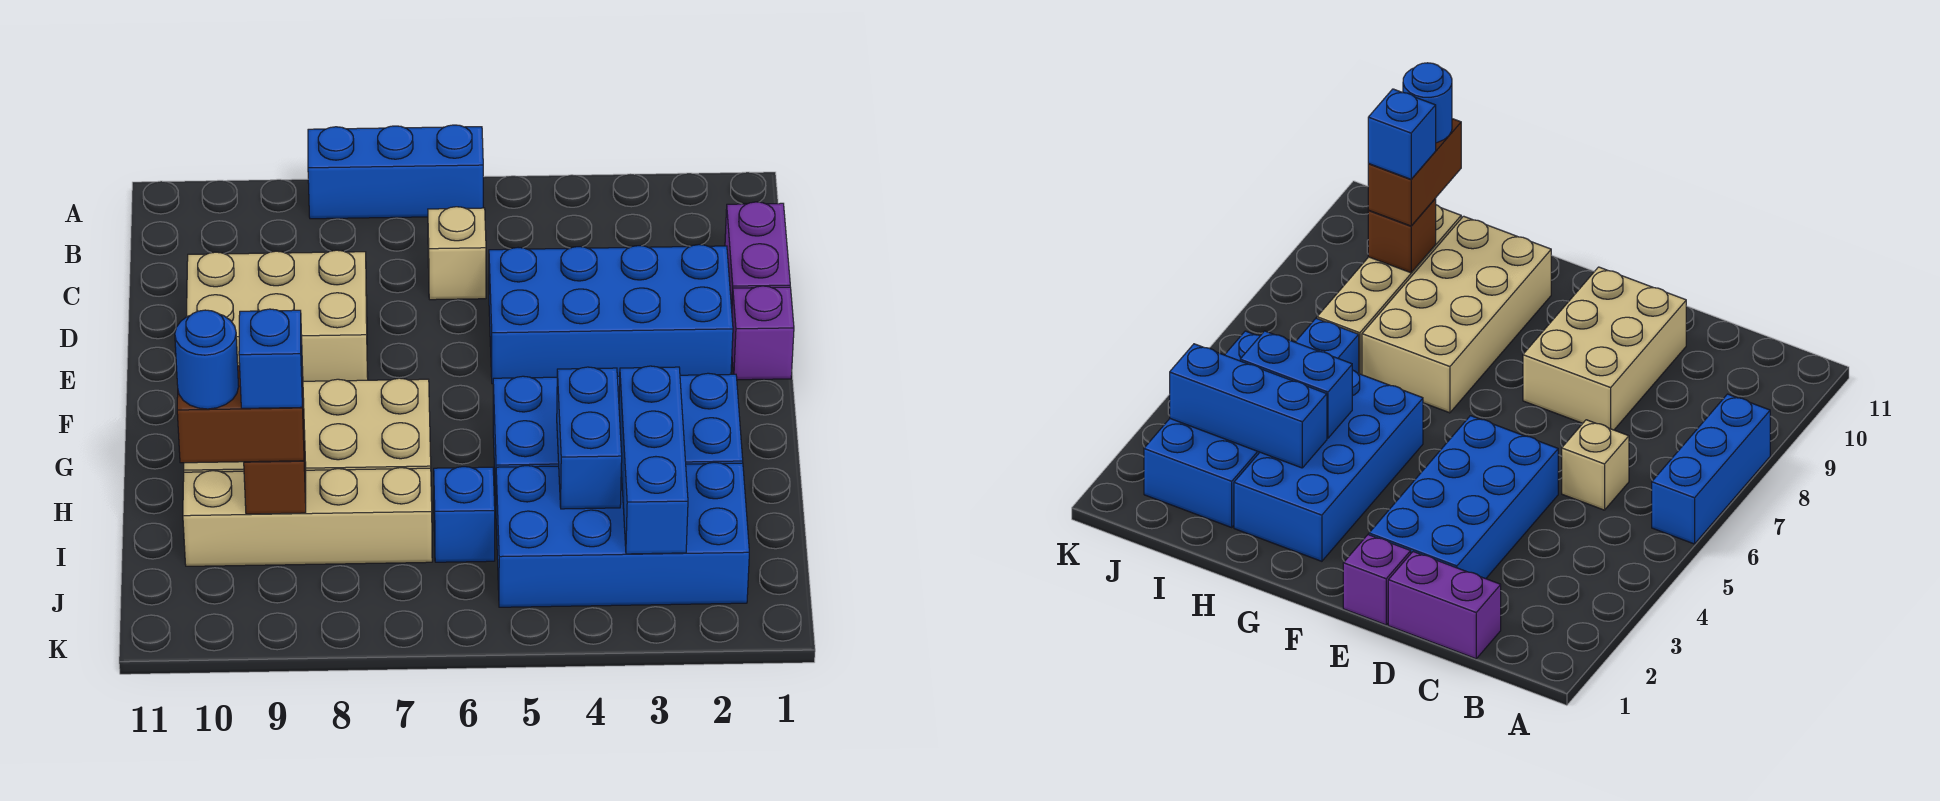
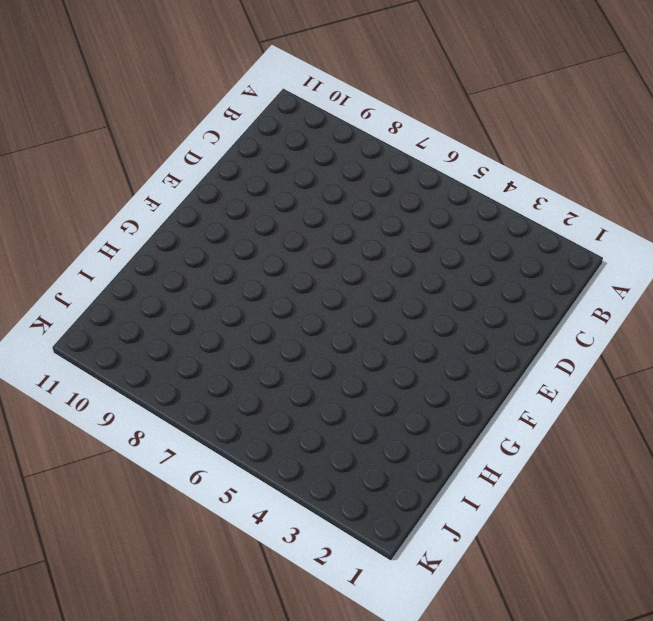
none -> blue 1x3 brick [308,125,483,219]
none -> purple 1x2 brick [725,202,790,308]
none -> tan 1x1 brick [428,207,486,300]

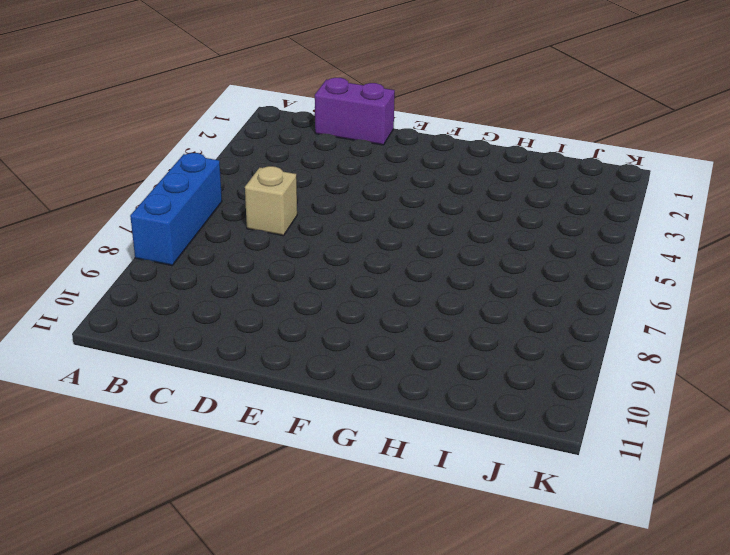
none -> blue 2x4 brick [489,245,733,384]
none -> tan 2x3 brick [186,250,368,381]
none -> purple 1x1 brick [732,286,794,380]

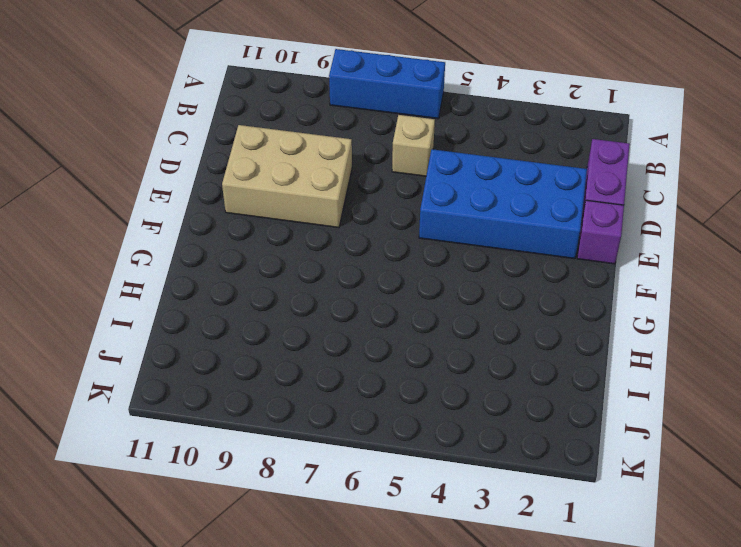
none -> blue 2x4 brick [493,373,743,499]
none -> tan 2x4 brick [184,378,431,472]
none -> blue 2x4 brick [496,462,749,607]

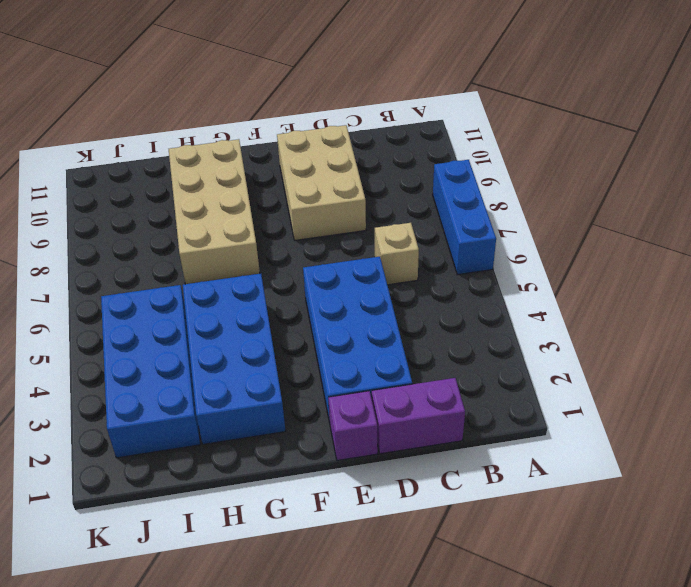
none -> blue 1x1 brick [434,467,495,562]
none -> tan 1x4 brick [183,468,432,566]
none -> blue 1x3 brick [619,366,688,554]

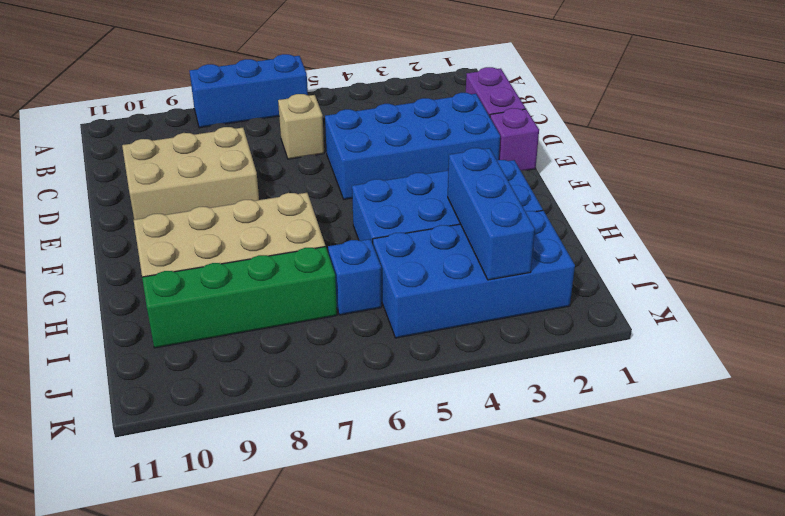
green 1x4 brick [142,246,337,348] -> tan 1x4 brick [183,468,432,566]
none -> blue 1x2 brick [557,367,622,509]
none -> brown 1x1 brick [244,430,306,514]
none -> brown 1x2 brick [177,366,304,463]

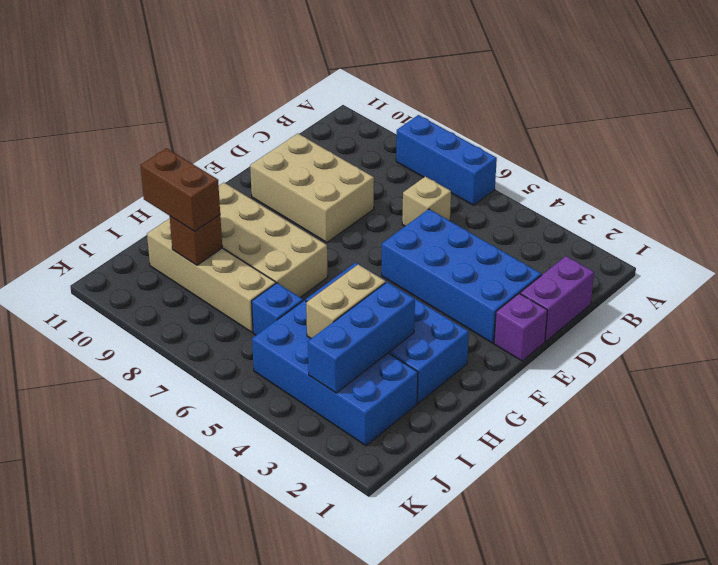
tan 1x2 brick [306,264,386,338] -> blue 1x2 brick [557,367,622,509]
none -> blue 1x1 brick [239,309,302,408]
none -> blue 1x1 round brick [175,310,239,409]

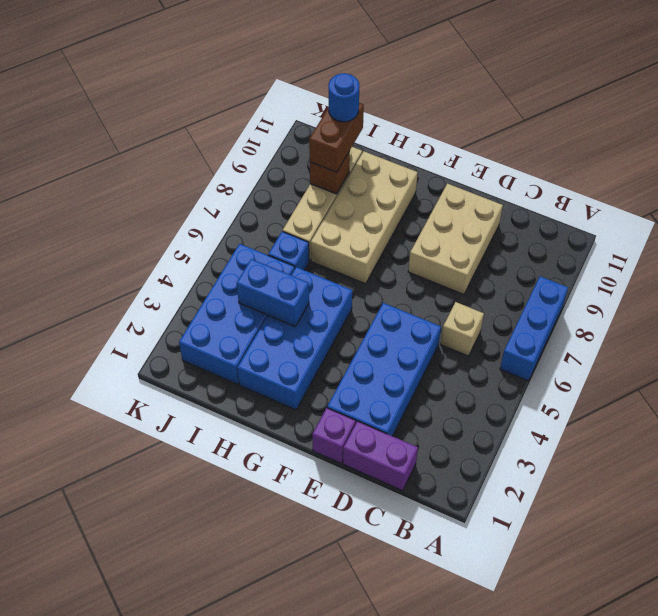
none -> blue 1x3 brick [619,366,688,554]
none -> blue 1x1 brick [239,309,302,408]

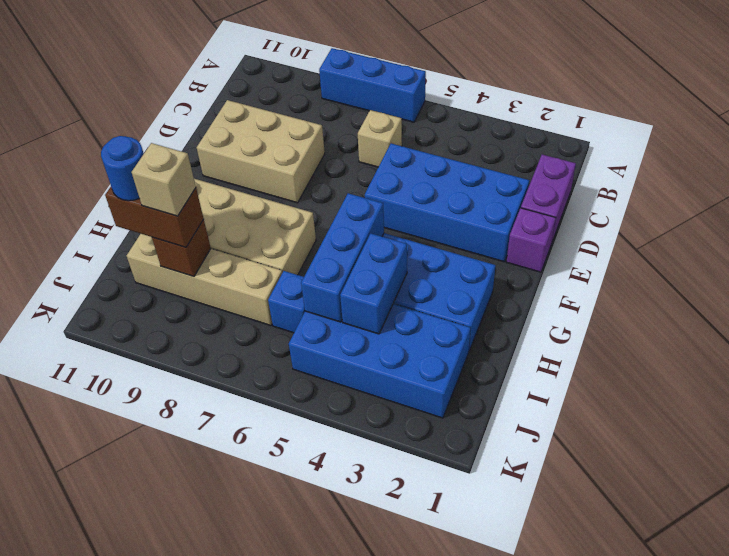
blue 1x3 brick [301,193,384,322] -> blue 1x3 brick moved to [619,366,688,554]
tan 1x1 brick [132,143,196,216] -> blue 1x1 brick [239,309,302,408]

